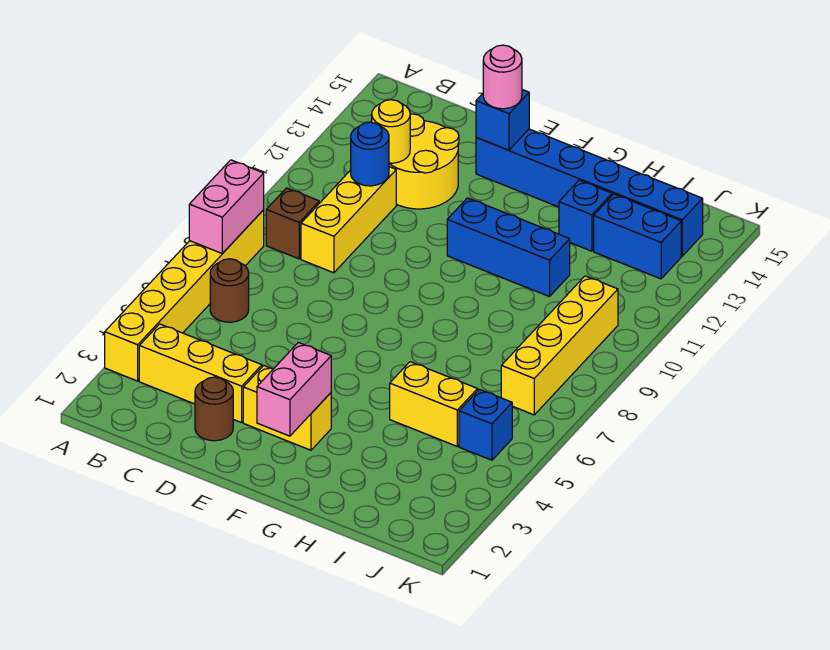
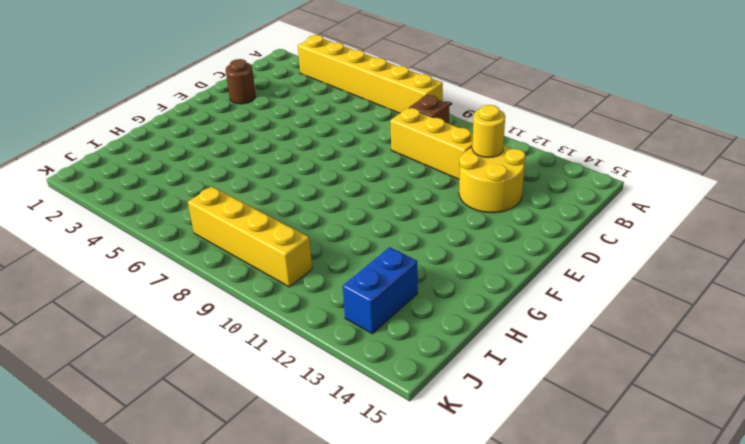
none -> yellow 1x3 brick [139,324,262,423]
none -> brown 1x1 round brick [210,259,249,322]
none -> yellow 1x2 brick [243,365,331,450]

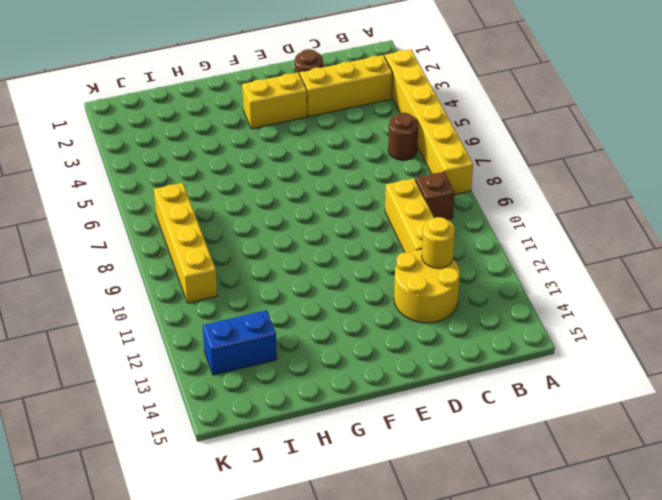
none -> blue 1x6 brick [476,129,703,256]
none -> blue 1x3 brick [447,198,570,297]
none -> yellow 1x2 brick [390,362,478,446]

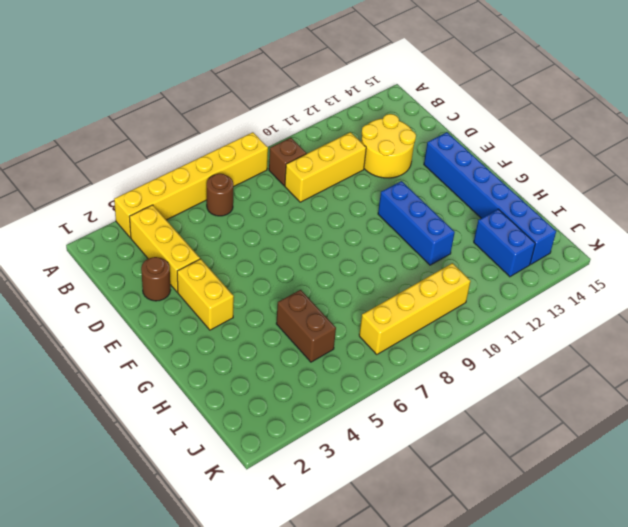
brown 1x2 brick [276,290,336,362] -> yellow 1x2 brick [390,362,478,446]
none -> blue 1x1 brick [559,180,612,251]
none -> blue 1x1 brick [459,389,512,460]
none -> pink 1x2 brick [189,160,264,254]

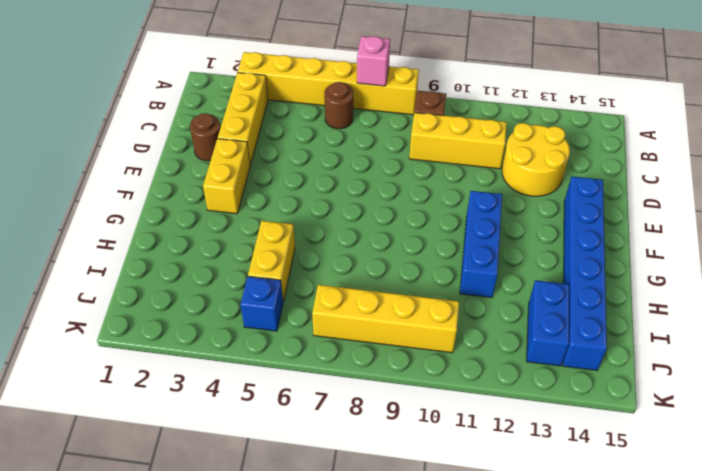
pink 1x1 brick [357,36,390,86] -> pink 1x2 brick [189,160,264,254]
none -> blue 1x1 brick [559,180,612,251]
none -> blue 1x1 round brick [351,122,389,186]
none -> yellow 1x1 round brick [372,100,410,163]

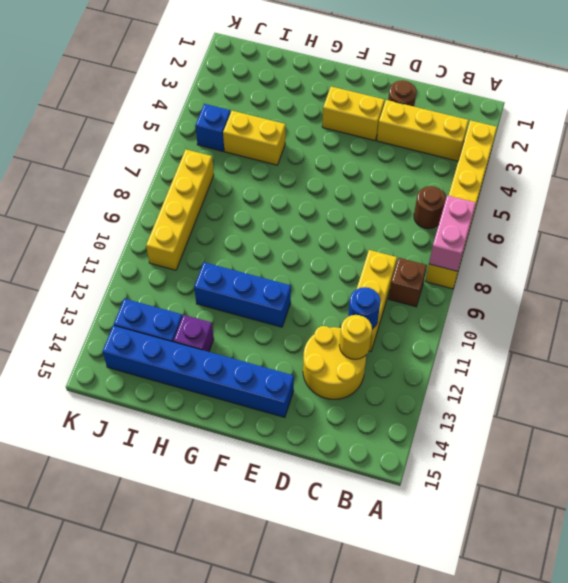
purple 1x1 brick [174,315,214,352] -> blue 1x1 brick [559,180,612,251]
none -> blue 1x1 brick [476,90,529,150]
none -> pink 1x2 brick [257,342,331,436]
none -> pink 1x1 round brick [483,45,522,109]

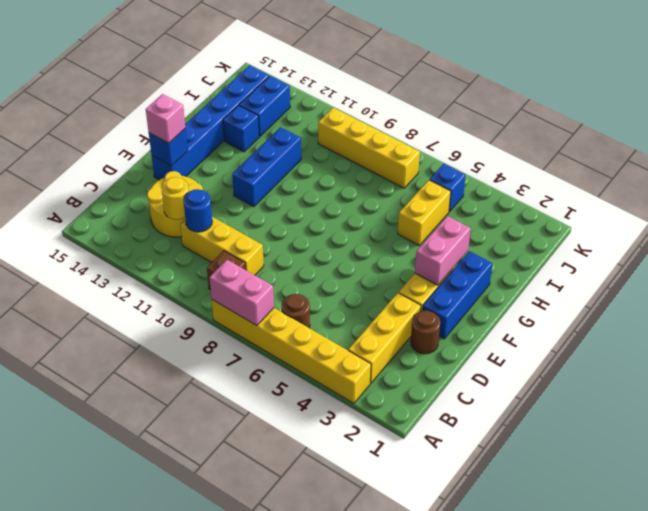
blue 1x3 brick [423,251,492,339] -> none
pink 1x1 brick [146,94,185,143] -> pink 1x1 round brick [483,45,522,109]
pink 1x2 brick [415,216,471,285] -> pink 1x2 brick turned to [257,342,331,436]

